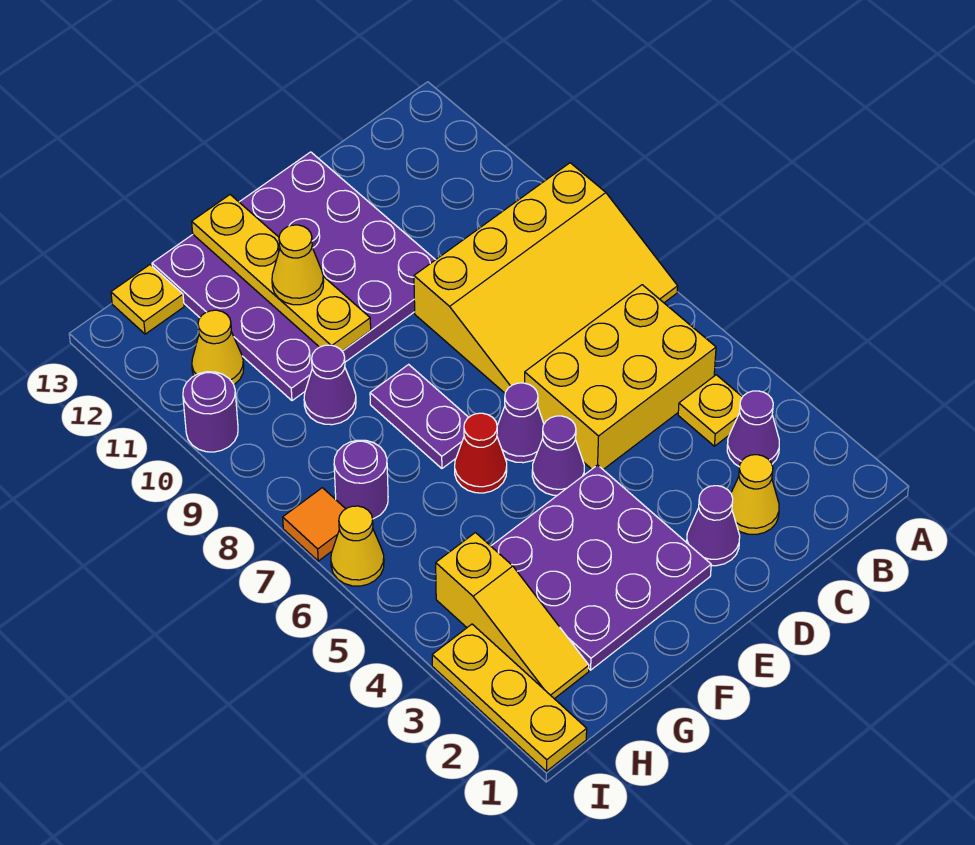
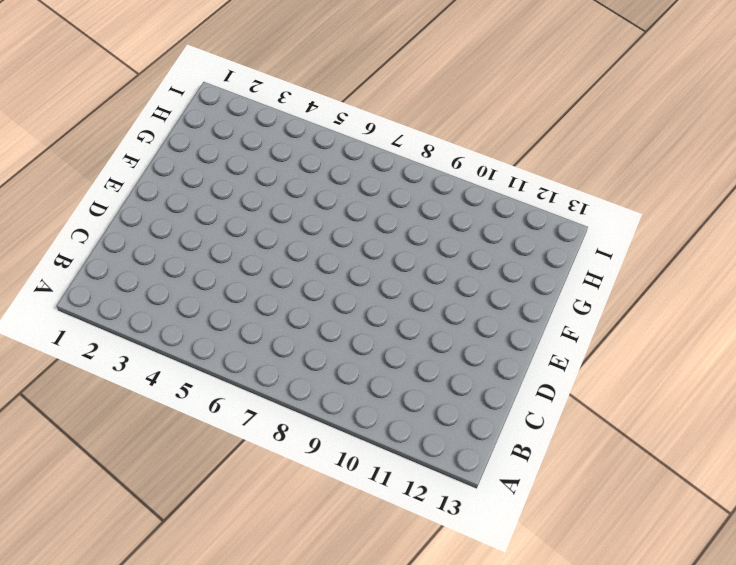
none -> yellow 3x4 slope [414,163,678,393]
none -> purple 1x1 cone [727,391,779,467]
none -> yellow 1x1 plate [678,375,742,446]

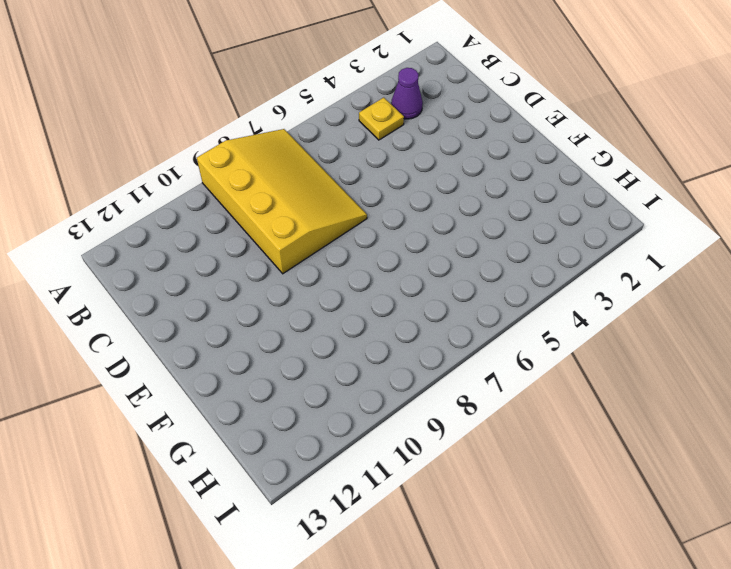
none -> yellow 2x3 brick [525,285,716,469]
none -> yellow 1x1 cone [731,455,779,535]
none -> purple 1x1 cone [687,486,740,566]

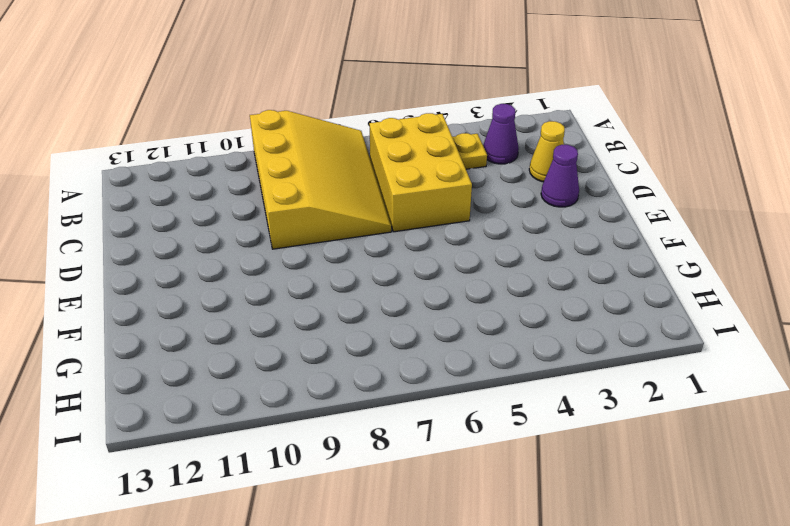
none -> purple 4x4 plate [152,152,435,401]
none -> purple 3x3 plate [491,465,711,670]
none -> purple 1x1 cone [532,416,584,496]

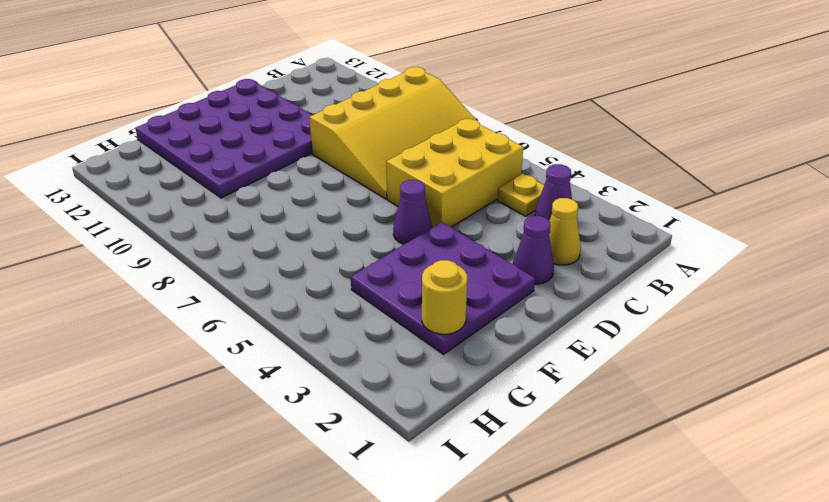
yellow 1x1 round brick [422,260,467,334] -> none
none -> purple 1x1 cone [497,383,544,463]
none -> red 1x1 cone [455,413,507,493]
none -> purple 1x2 plate [370,364,469,468]

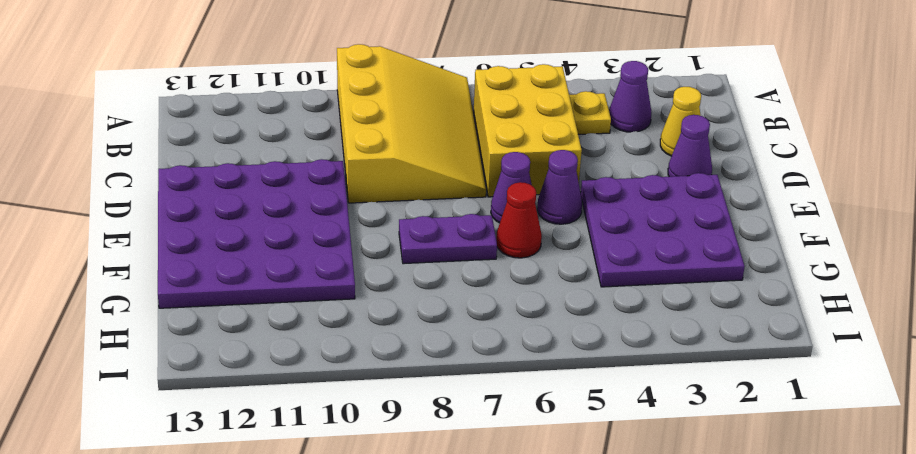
none -> purple 1x1 cone [304,345,356,425]
none -> yellow 1x3 slope [436,533,589,699]
none -> purple 1x1 round brick [334,440,388,519]

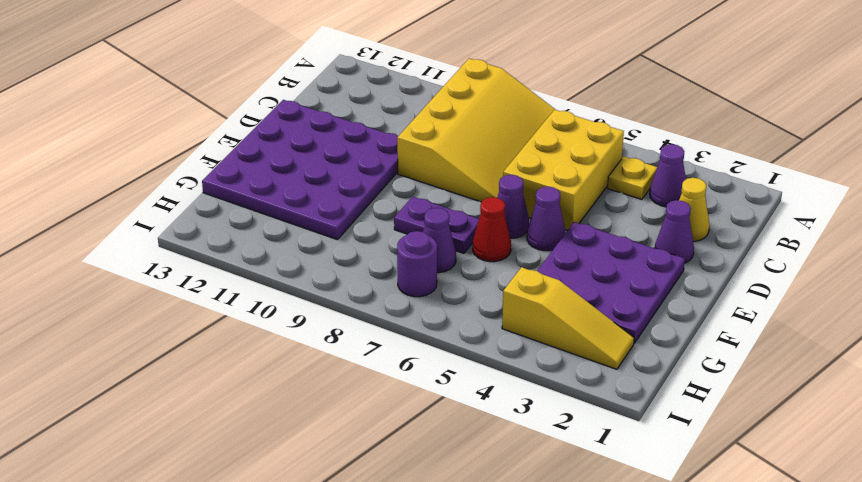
purple 1x1 cone [423,208,456,273] -> purple 1x1 cone moved to [304,345,356,425]
none -> yellow 1x1 cone [192,310,244,384]
none -> yellow 1x1 plate [111,265,184,334]
none -> yellow 1x3 plate [432,624,587,771]

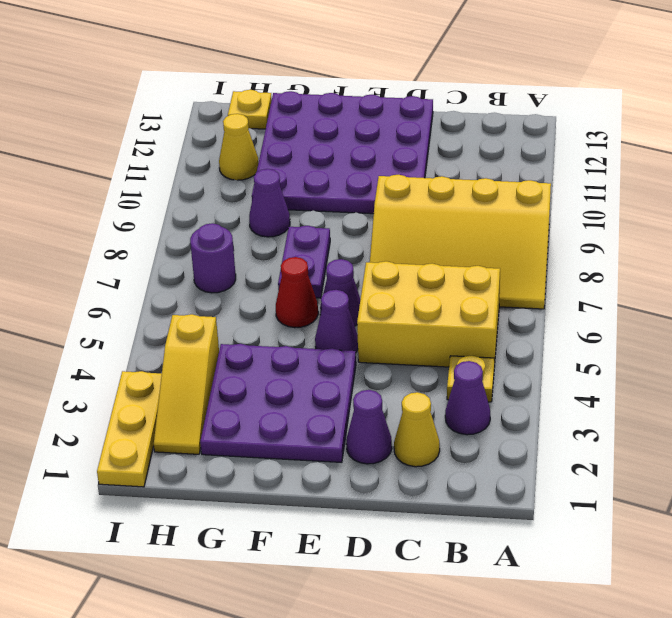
none -> yellow 1x1 cone [331,506,384,586]
none -> orange 1x1 tile [283,488,345,561]
none -> purple 1x1 round brick [183,372,238,452]

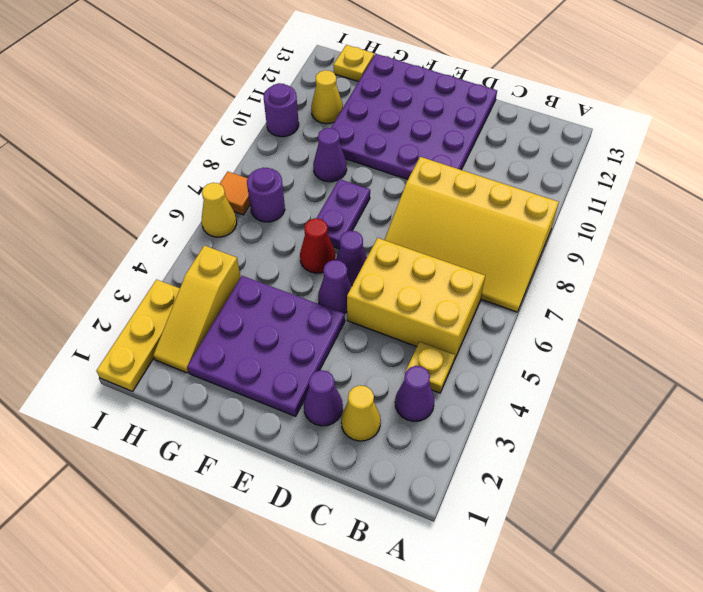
none -> yellow 1x4 plate [192,195,371,351]
none -> yellow 1x1 cone [272,225,324,305]

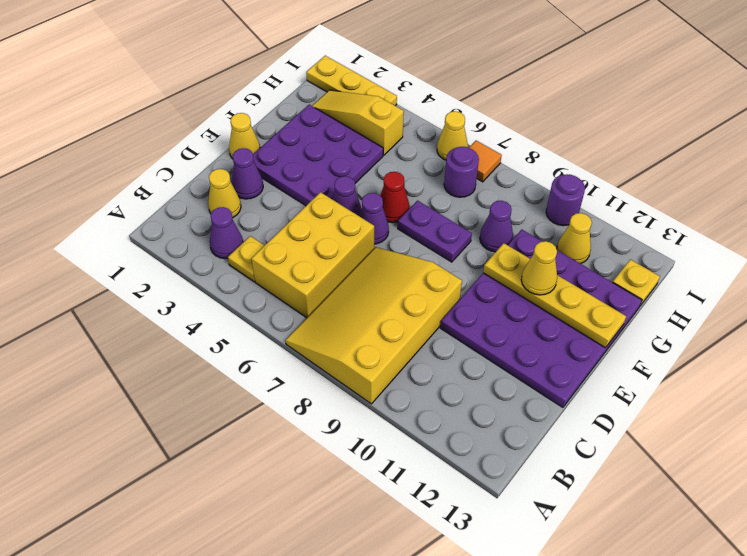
yellow 1x1 cone [229,113,260,159] -> none

